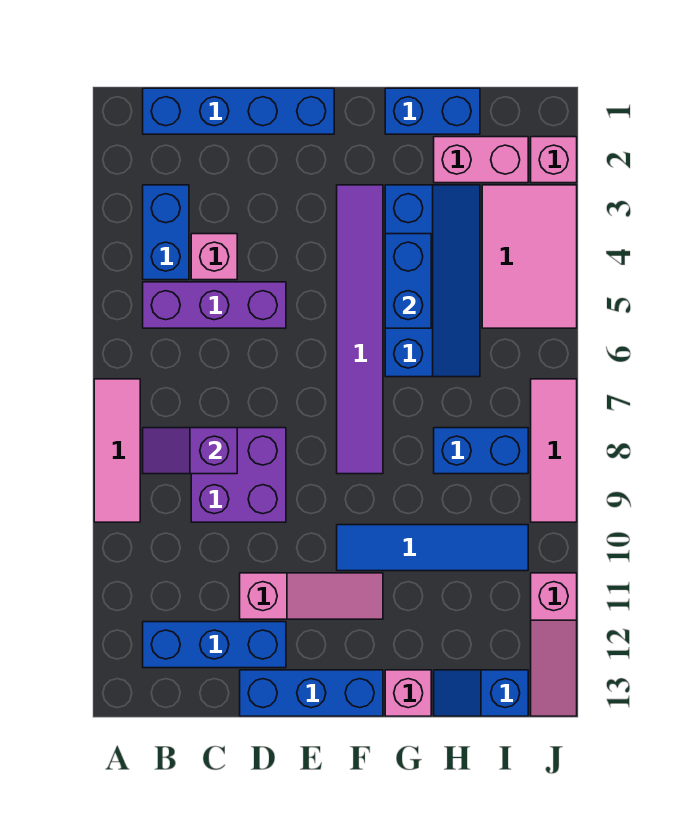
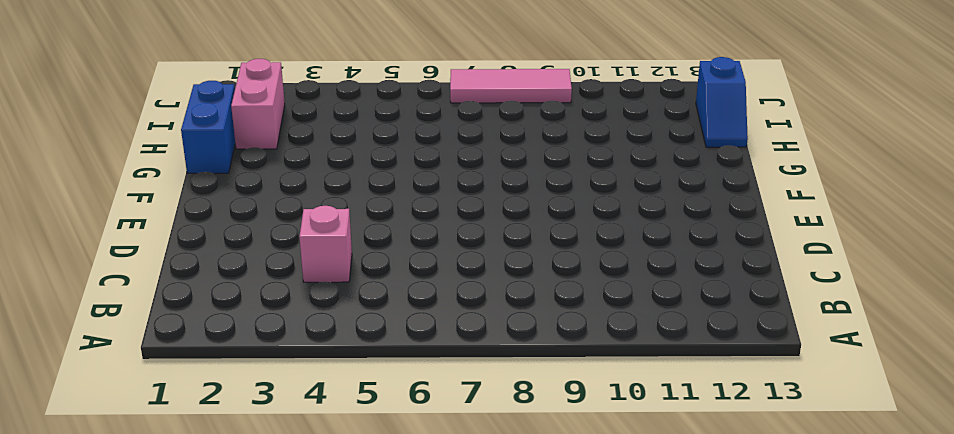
none -> pink 1x3 tile [94,379,140,522]
none -> blue 1x4 brick [143,88,334,134]
none -> blue 1x2 brick [143,185,189,280]

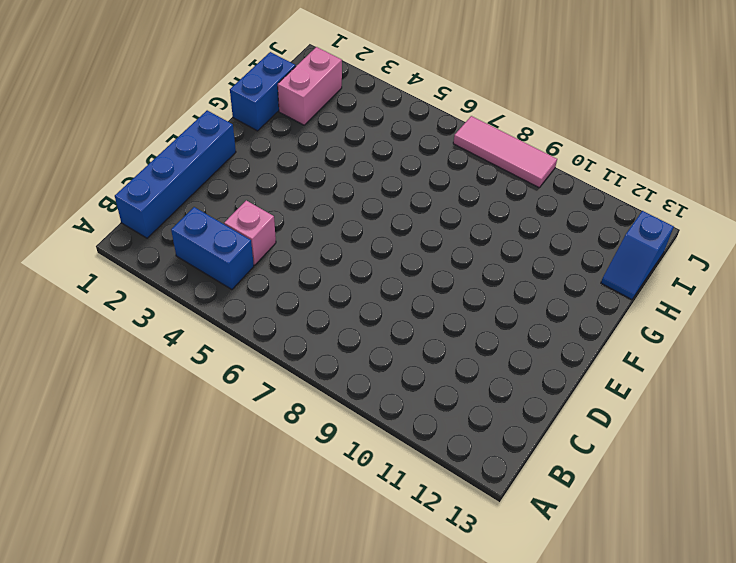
none -> pink 1x3 tile [94,379,140,522]
none -> purple 1x3 brick [143,282,286,328]
none -> blue 1x3 brick [143,622,286,668]

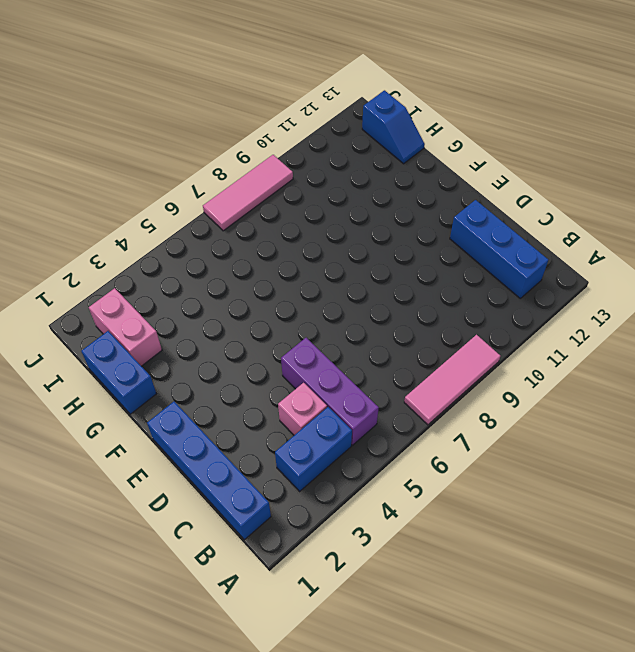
none -> purple 2x2 brick [191,428,286,522]
none -> pink 1x3 slope [240,573,383,619]
none -> blue 1x3 brick [240,670,383,716]

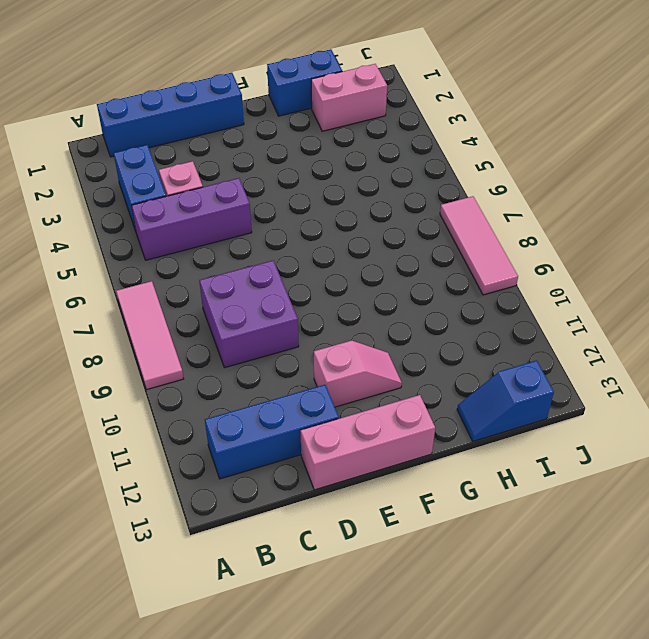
pink 1x3 brick [300,395,435,490] -> blue 1x3 brick [240,670,383,716]
pink 1x2 slope [313,340,402,407] -> pink 1x3 slope [240,573,383,619]
none -> purple 1x6 tile [337,185,383,474]
none -> blue 1x4 tile [337,525,528,571]
none -> blue 2x4 slope [385,185,480,377]

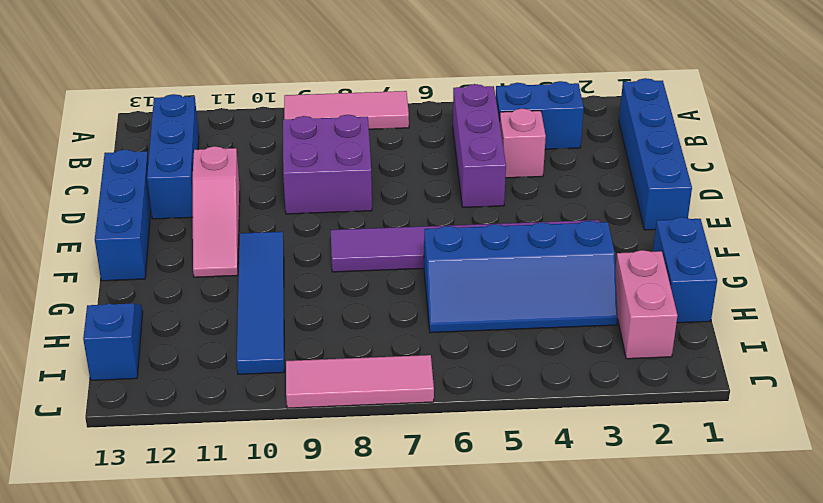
none -> pink 1x1 brick [385,670,431,716]
none -> blue 1x2 brick [434,428,528,474]
none -> pink 2x3 tile [482,185,577,328]

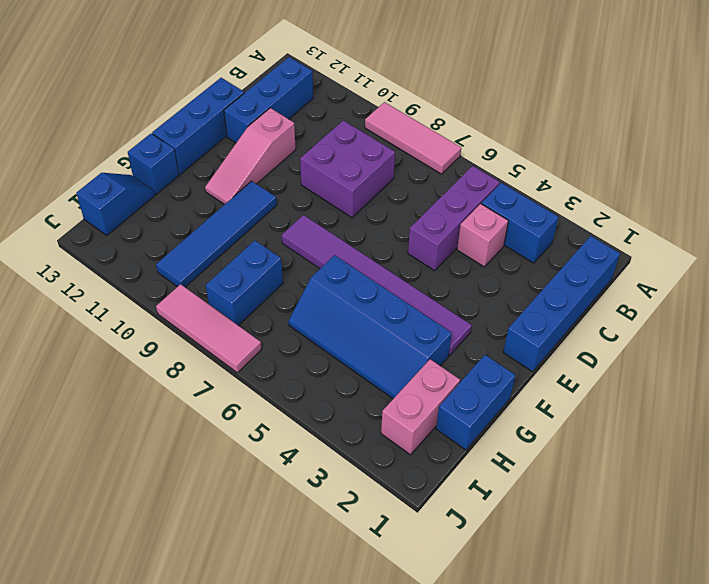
blue 1x1 brick [128,134,179,194] -> pink 1x1 brick [385,670,431,716]
none -> pink 2x3 tile [482,185,577,328]
none -> pink 1x1 brick [531,137,577,183]
none -> pink 1x3 slope [531,573,577,716]

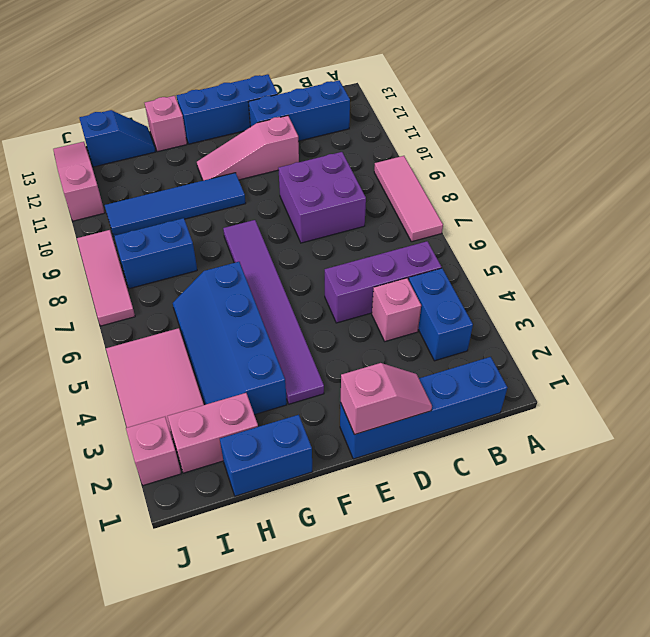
pink 1x2 slope [341,363,432,435] -> none
none -> purple 1x2 slope [143,428,237,474]
none -> blue 1x2 brick [385,234,431,328]

